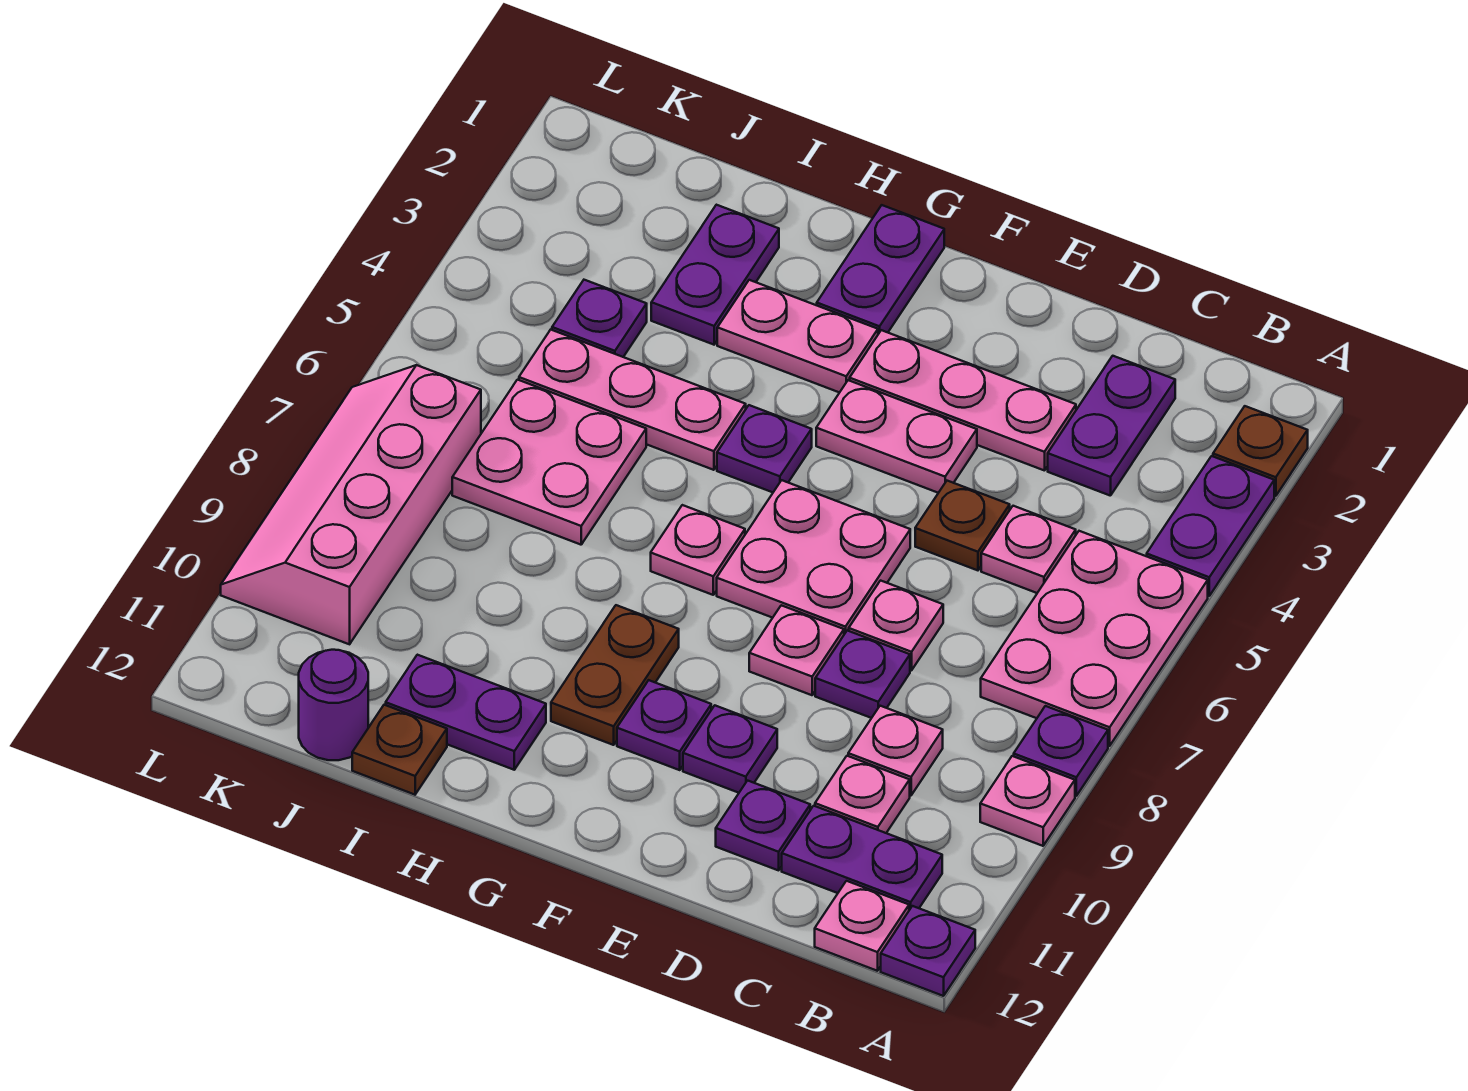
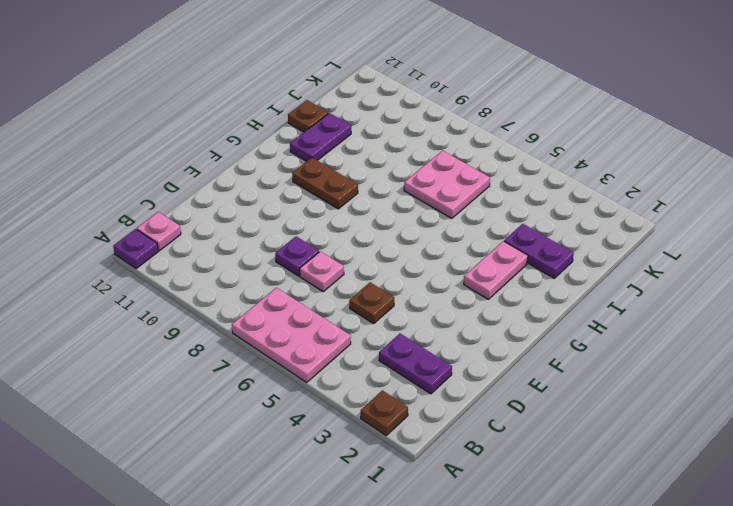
none -> purple 1x2 plate [1147,456,1274,596]
none -> purple 1x1 plate [1014,706,1108,796]
none -> pink 1x1 plate [980,756,1075,846]
none -> purple 1x2 plate [782,806,942,910]

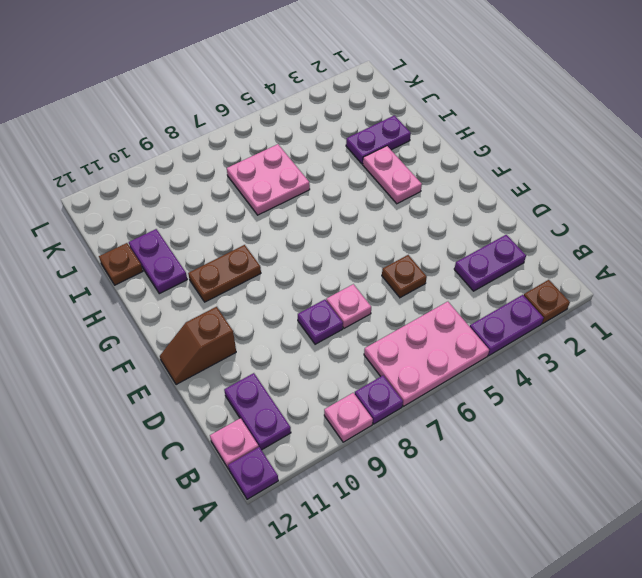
brown 1x2 slope [160,307,236,385] -> none
none -> pink 1x1 plate [981,506,1076,593]
none -> pink 1x1 plate [848,706,943,796]
none -> pink 1x1 plate [815,756,910,833]
none -> pink 1x3 plate [850,330,1076,471]

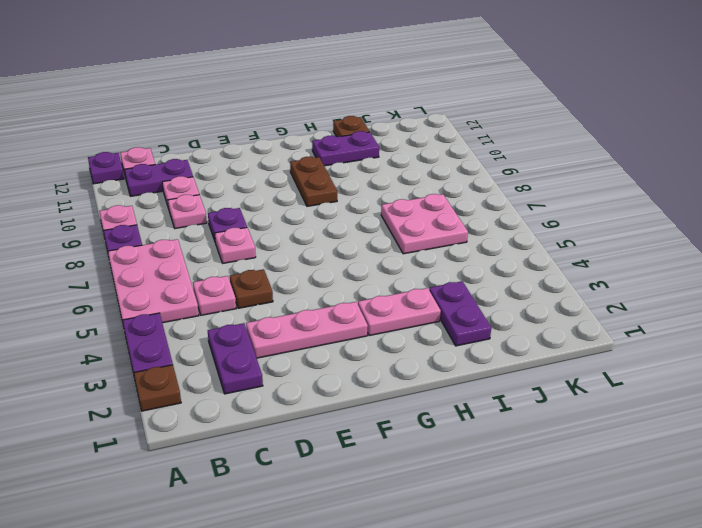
none -> purple 1x1 plate [716,781,810,870]
none -> pink 1x2 plate [816,380,977,493]
none -> pink 2x2 plate [717,480,910,634]
none -> pink 1x1 plate [749,605,844,695]

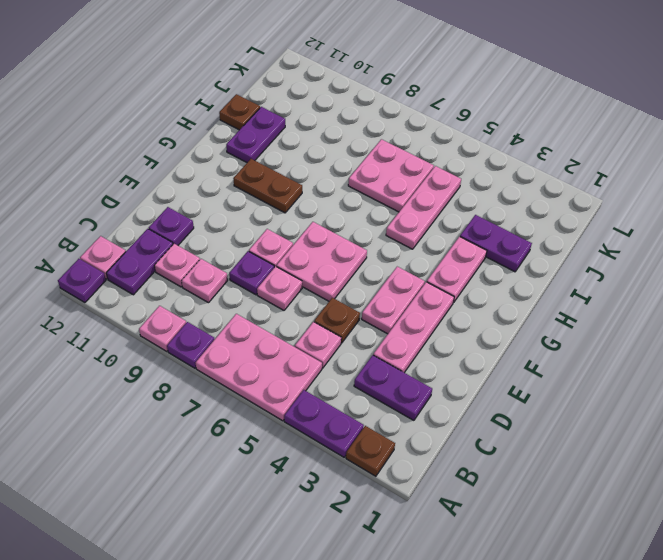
none -> purple 1x1 plate [683,706,777,793]
none -> purple 1x1 plate [617,680,711,770]
none -> purple 1x2 plate [817,205,944,334]
none -> purple 1x1 plate [717,405,812,492]

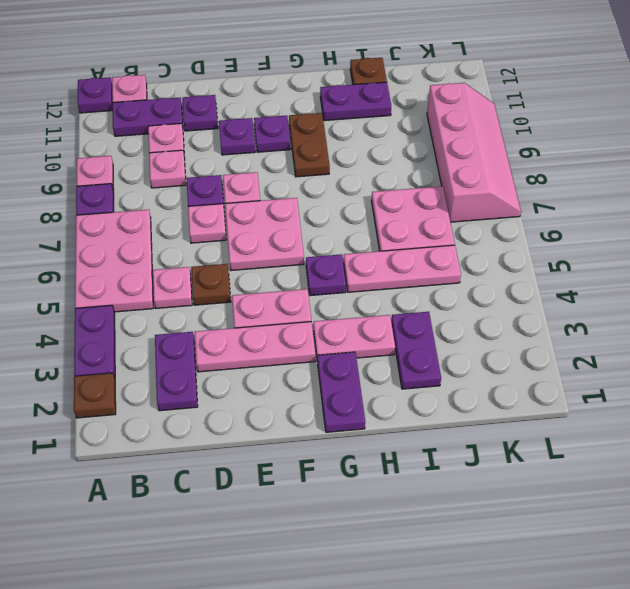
none -> pink 1x1 plate [651,505,745,595]
none -> purple 1x1 plate [552,280,647,357]
none -> purple 1x1 round brick [299,650,368,760]

